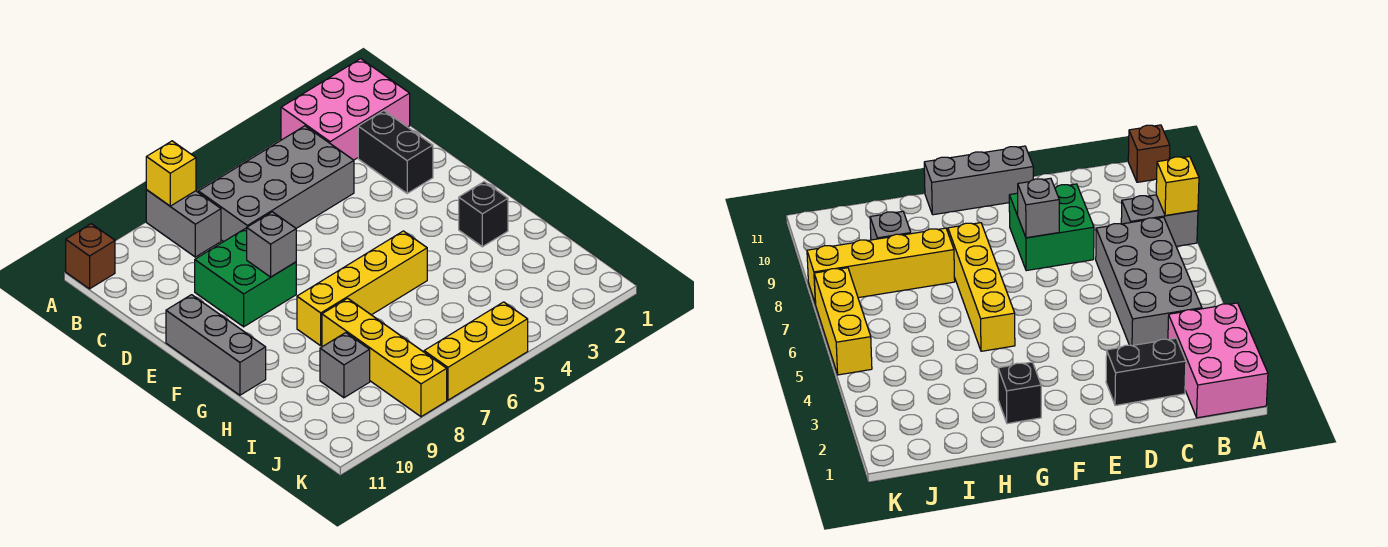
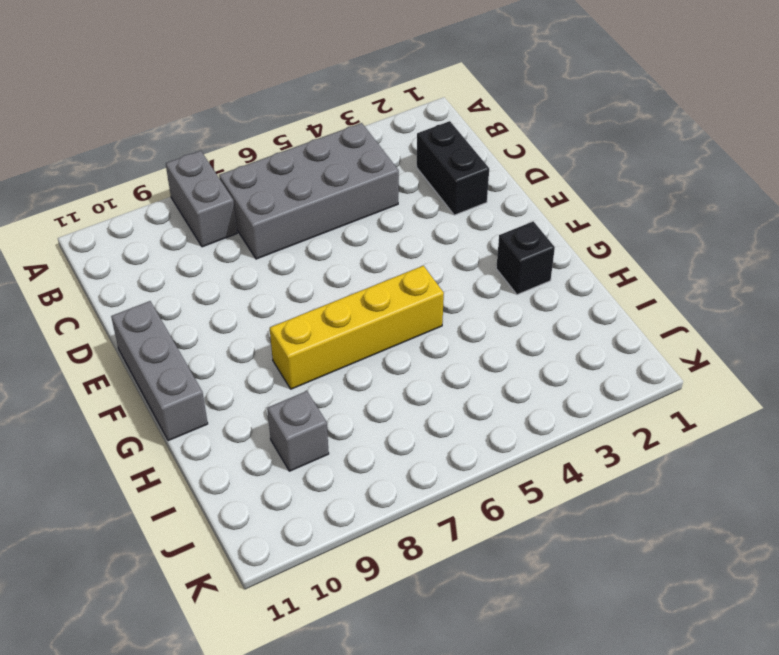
none -> pink 2x3 brick [281,59,410,160]
none -> brown 1x1 brick [66,224,115,289]
none -> green 2x2 brick [195,228,296,327]

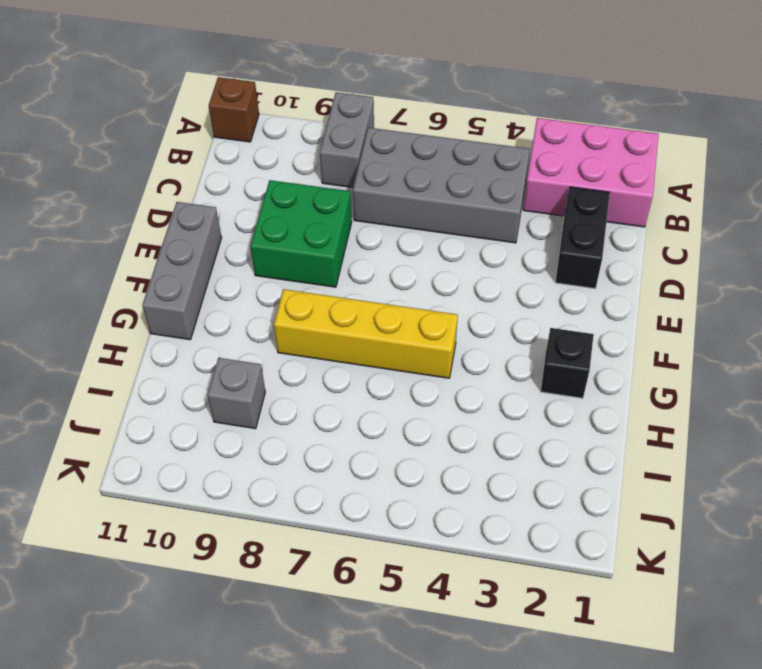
none -> yellow 1x4 brick [322,298,447,417]
none -> yellow 1x3 brick [424,302,528,400]
none -> yellow 1x1 brick [146,141,196,206]

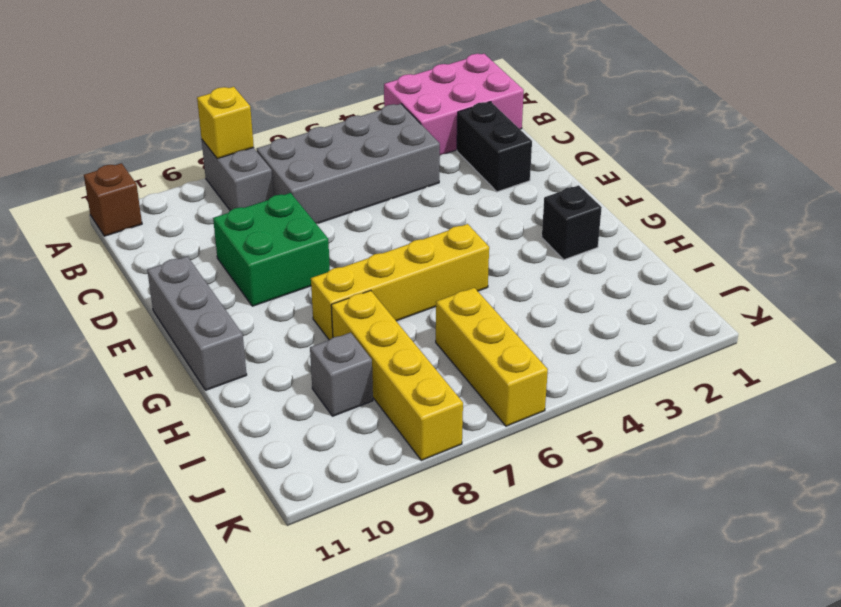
yellow 1x3 brick [436,288,548,426] -> yellow 1x3 brick turned to [424,302,528,400]
none -> grey 1x1 brick [247,212,296,277]

